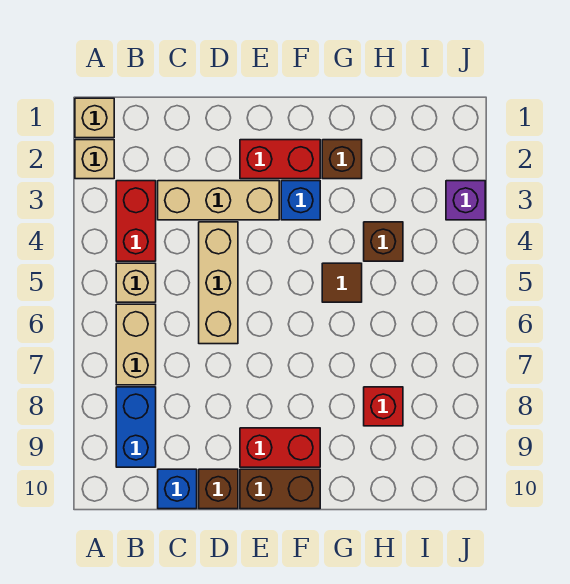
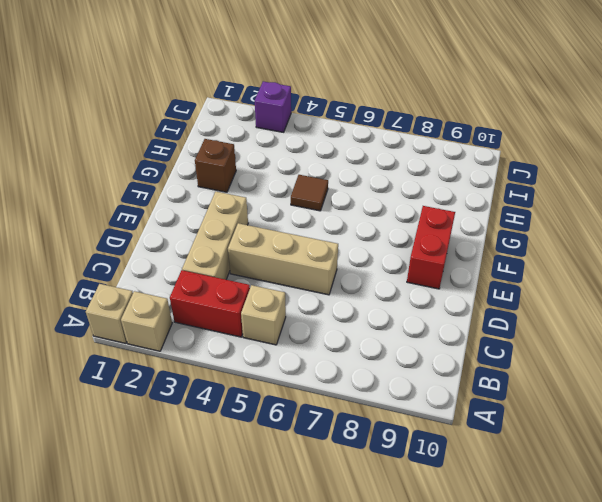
none -> tan 1x2 brick [116,304,156,385]
none -> blue 1x2 brick [116,387,156,467]
none -> blue 1x1 brick [158,469,197,509]

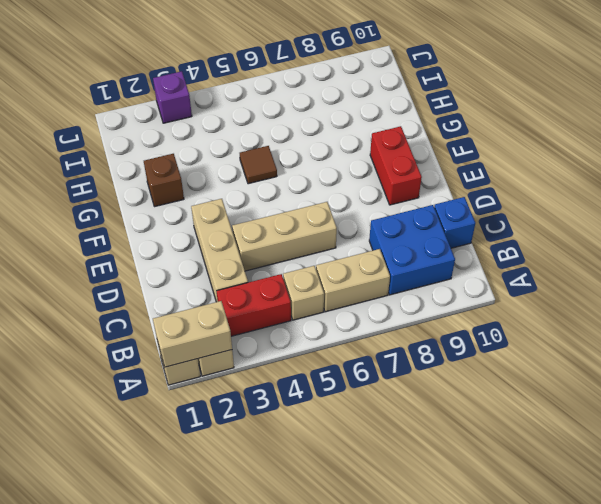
tan 1x2 brick [153,301,232,367] -> none
blue 2x2 brick [369,205,455,295] -> blue 1x2 brick [116,387,156,467]
none -> brown 1x1 brick [199,469,238,509]
none -> red 1x2 brick [240,140,320,179]
none -> brown 1x2 brick [240,469,320,509]

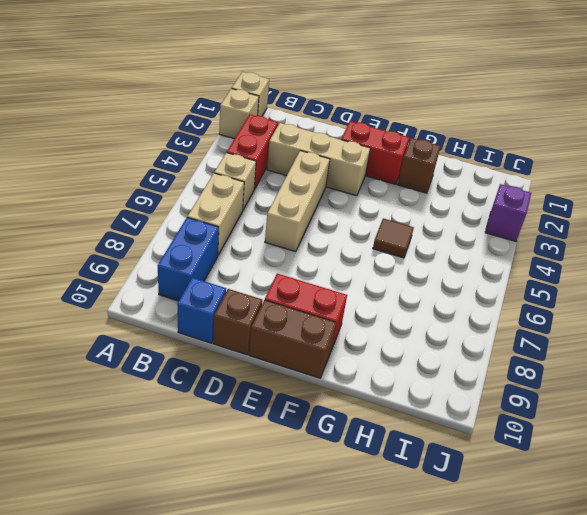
none -> blue 1x1 brick [281,181,320,220]
none -> brown 1x1 brick [364,222,403,261]
none -> red 1x1 brick [364,387,403,426]

